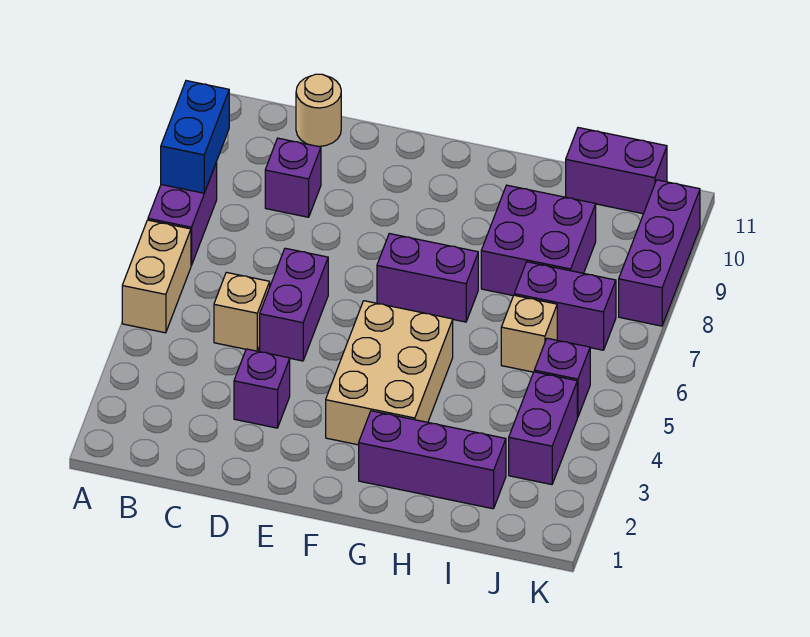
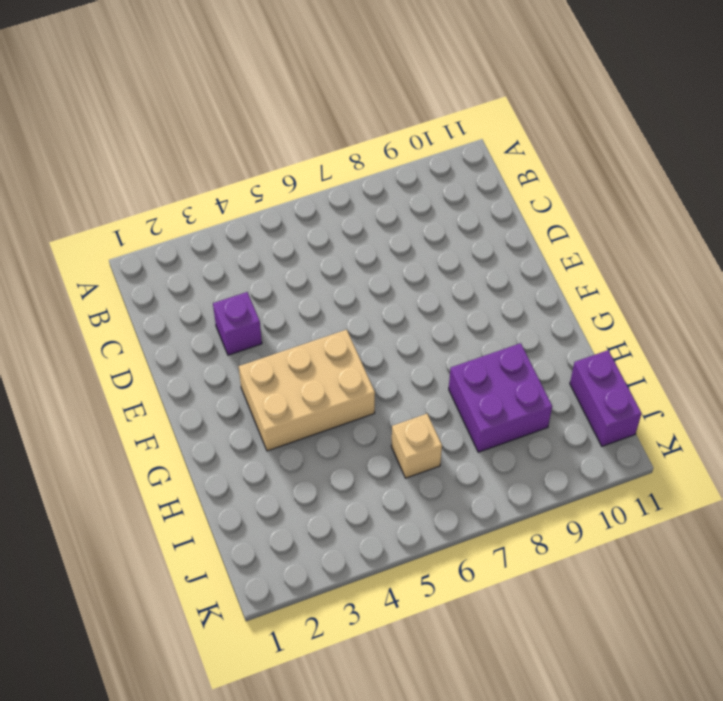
none -> tan 1x2 brick [122,220,191,333]
none -> purple 1x2 brick [148,162,217,265]
none -> tan 1x1 brick [214,272,270,351]

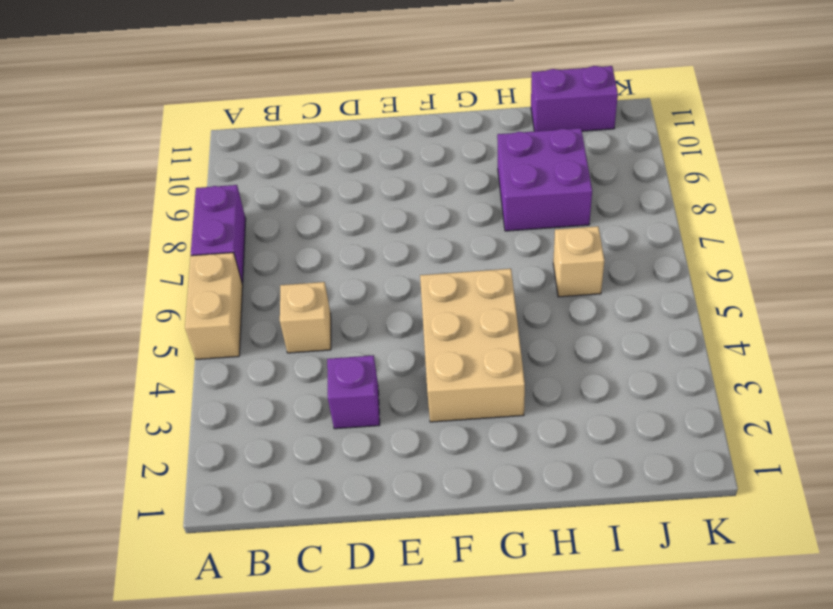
none -> purple 1x1 brick [265,138,321,217]
none -> tan 1x1 round brick [296,74,341,146]
none -> purple 1x2 brick [260,248,328,361]

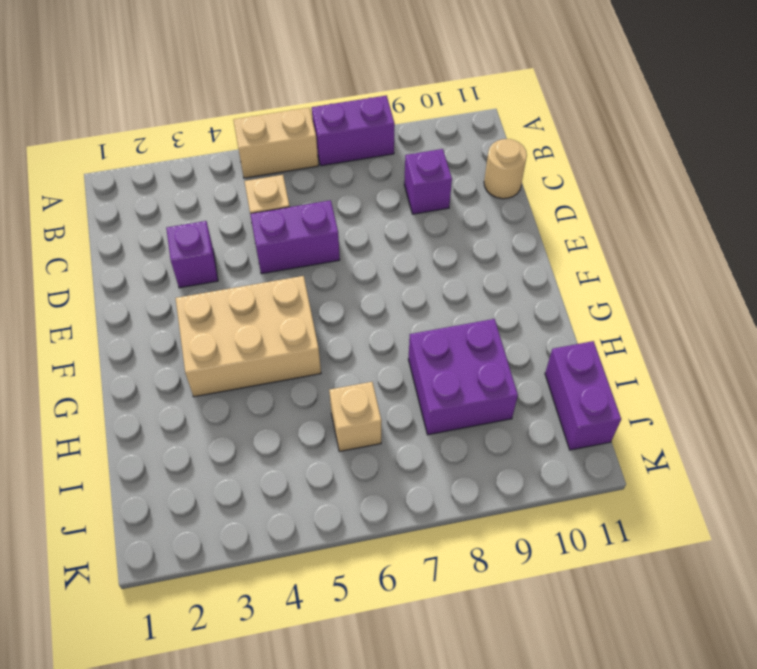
none -> purple 1x2 brick [377,234,478,322]
none -> purple 1x3 brick [359,411,506,509]
none -> purple 1x2 brick [514,262,616,350]

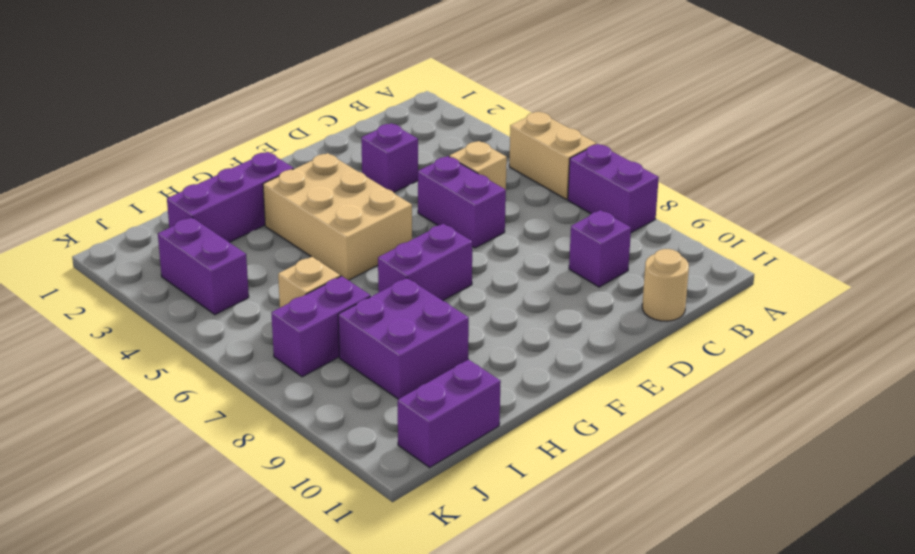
none -> purple 1x1 brick [534,338,590,417]
none -> purple 1x3 brick [619,180,700,326]
none -> blue 1x2 brick [161,81,229,193]

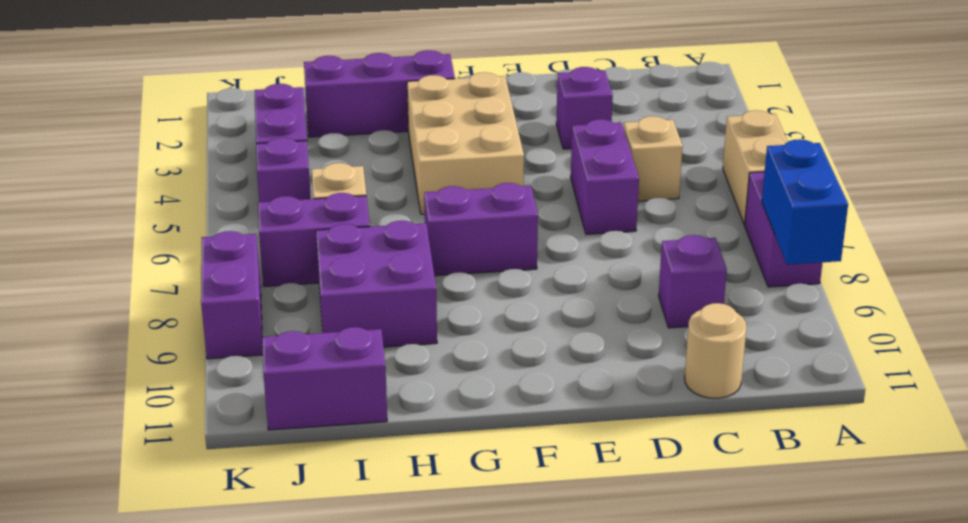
purple 1x2 brick [201,231,263,359] -> purple 1x3 brick [619,180,700,326]

